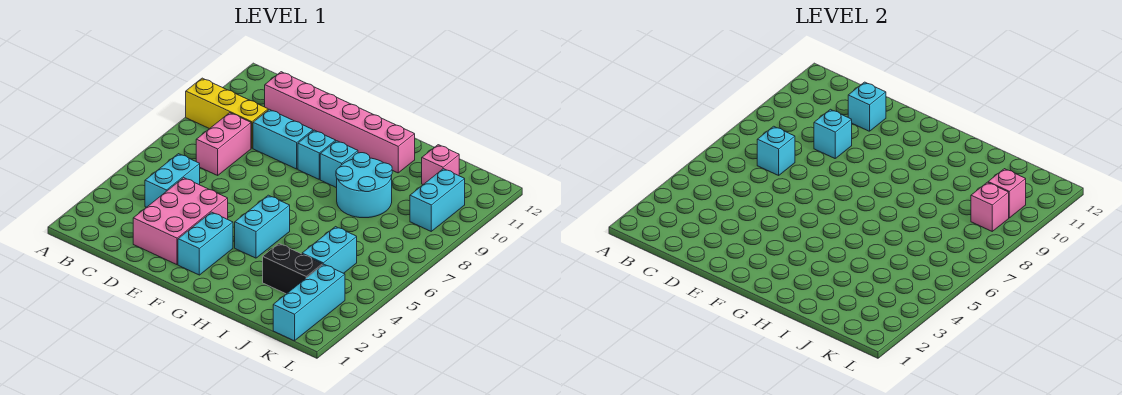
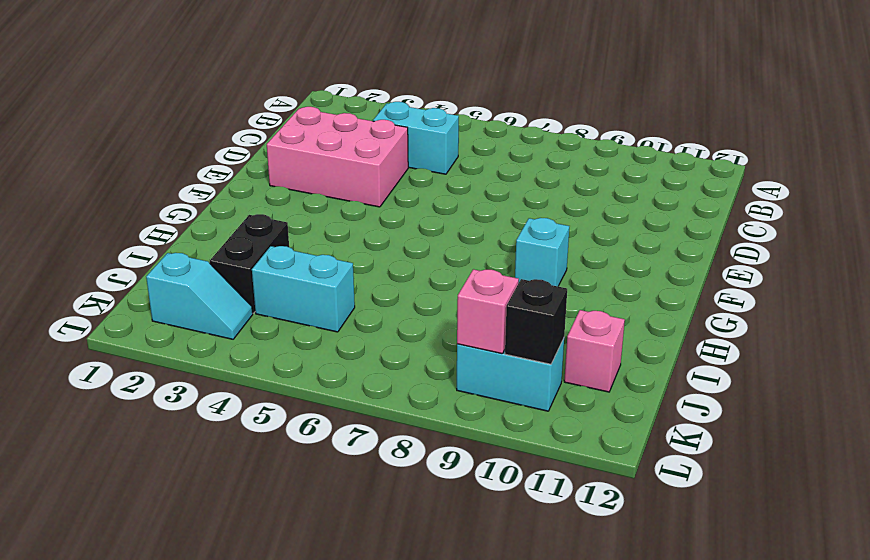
cyan 1x2 slope [146,253,253,339] -> cyan 1x3 brick [273,264,345,341]
black 1x1 brick [505,279,567,364] -> pink 1x1 brick [988,169,1026,218]
none -> yellow 1x3 brick [186,78,268,148]
none -> pink 1x2 brick [196,113,251,175]
none -> pink 1x6 brick [265,72,415,173]

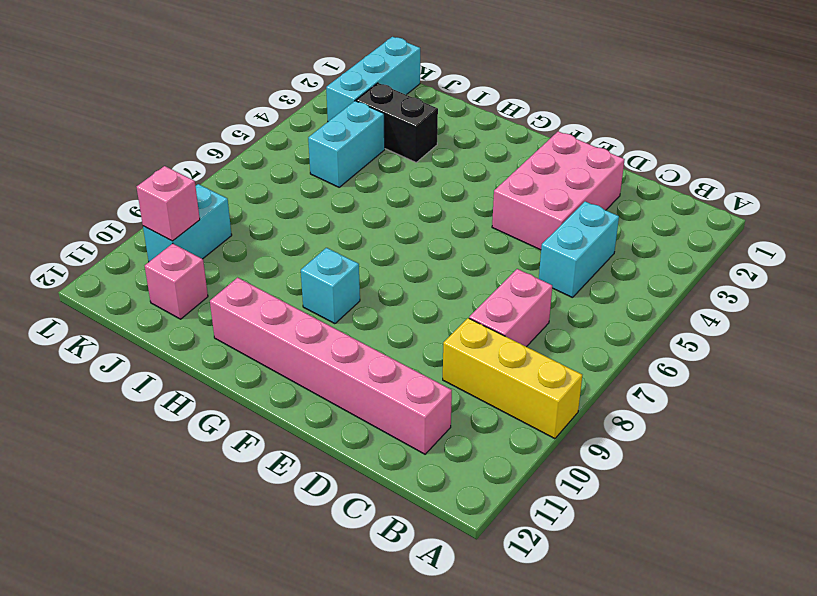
none -> cyan 1x2 brick [253,109,313,169]
none -> cyan 1x2 brick [178,212,233,275]
none -> cyan 1x1 brick [298,130,336,179]

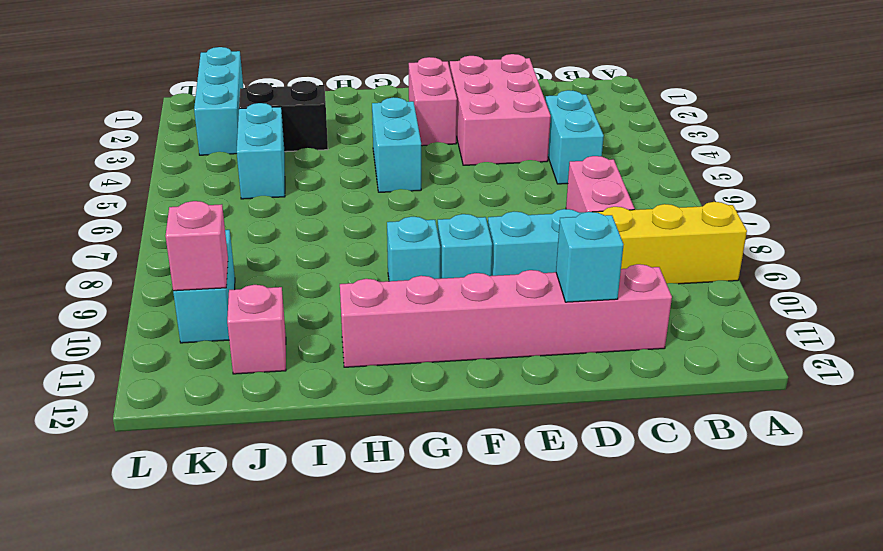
pink 1x2 brick [409,57,457,146] -> cyan 1x2 brick [178,212,233,275]
none -> cyan 2x2 round brick [336,153,392,218]
none -> cyan 1x1 brick [757,126,795,175]
none -> cyan 1x1 brick [814,109,852,158]

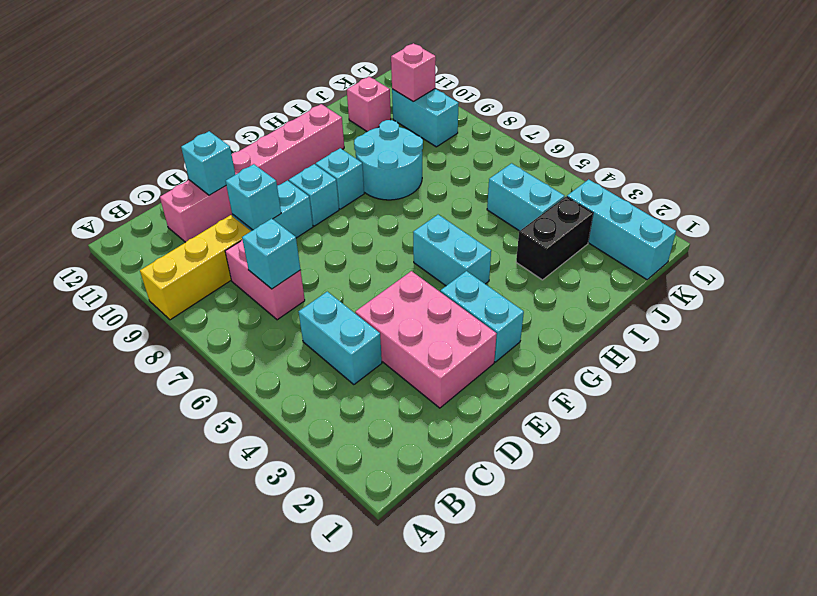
none -> pink 1x1 brick [971,182,1009,231]

